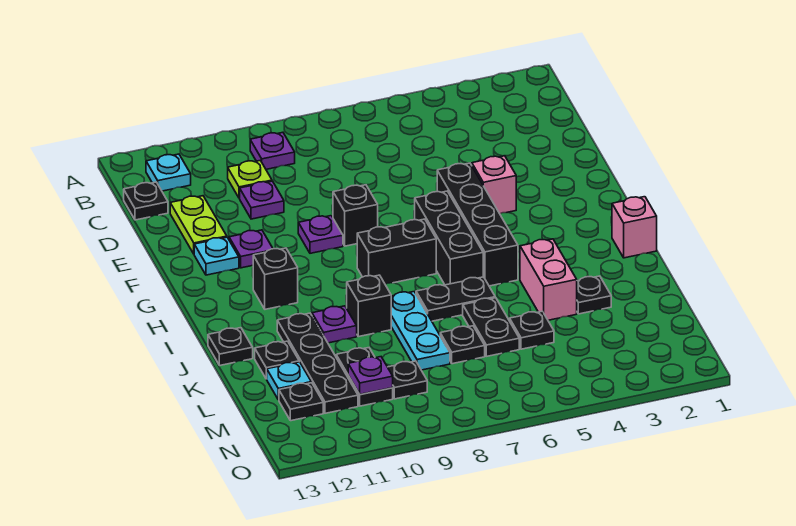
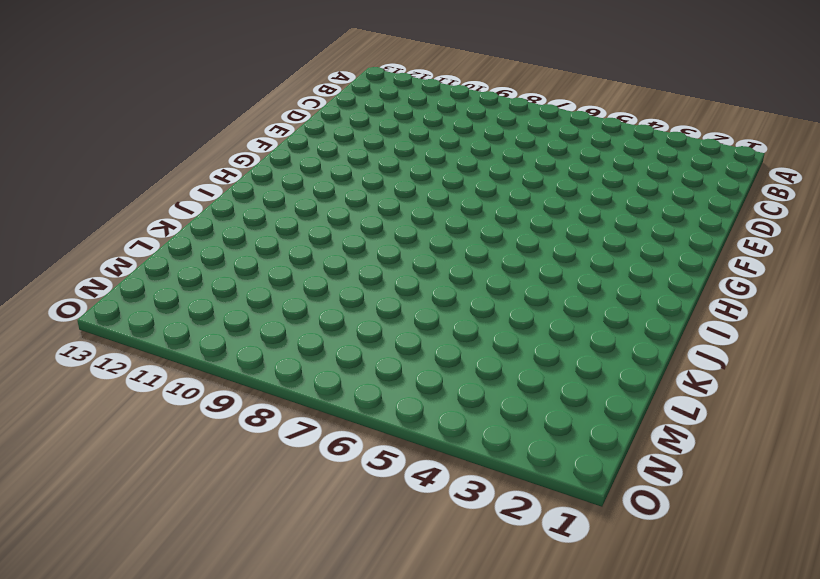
none -> purple 1x1 plate [250,132,295,169]
none -> cyan 1x1 plate [146,154,191,191]
none -> lime 1x1 plate [228,160,272,198]
none -> black 1x1 plate [124,182,168,220]

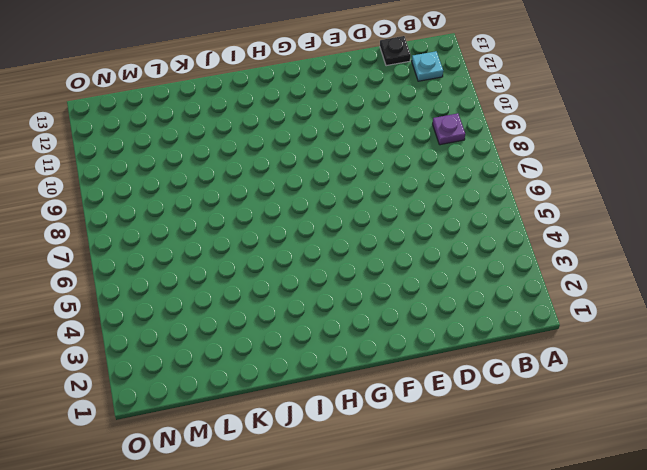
none -> lime 1x1 plate [228,160,272,198]
none -> purple 1x1 plate [240,181,284,219]
none -> lime 1x2 plate [170,196,227,254]
none -> pink 1x1 brick [472,156,516,214]

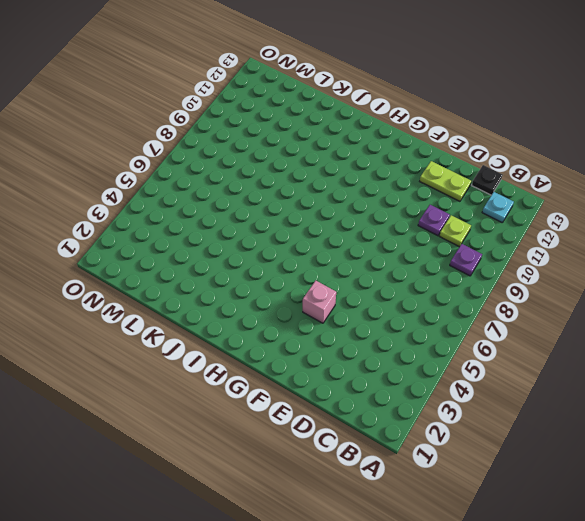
none -> black 1x4 brick [437,163,518,286]
none -> black 1x1 brick [333,185,378,246]
none -> purple 1x1 plate [298,216,343,253]
none -> purple 1x1 plate [229,230,273,268]

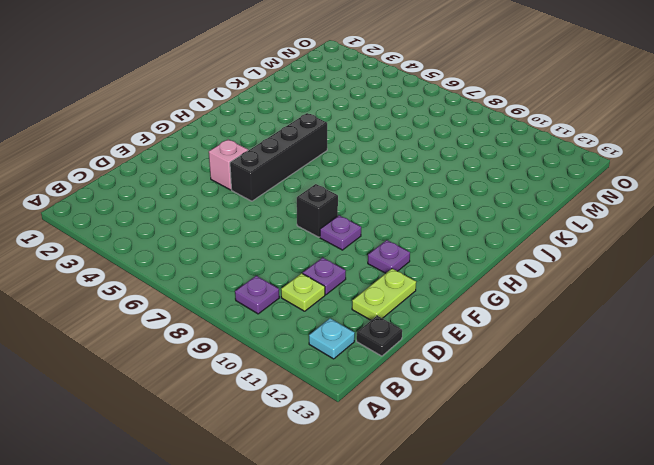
none -> cyan 1x1 plate [194,237,239,275]
none -> black 1x3 brick [415,191,483,285]
none -> black 1x2 brick [357,219,436,284]
none -> black 1x1 brick [253,248,298,309]

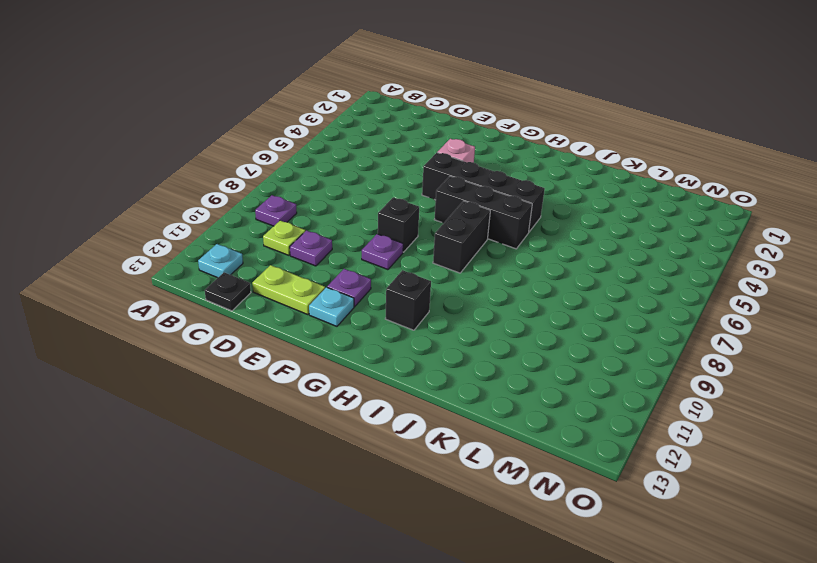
none -> pink 1x1 brick [612,197,657,258]
none -> pink 1x2 brick [520,239,577,320]
none -> black 1x2 plate [416,277,495,321]
none -> cyan 1x3 plate [391,292,450,370]

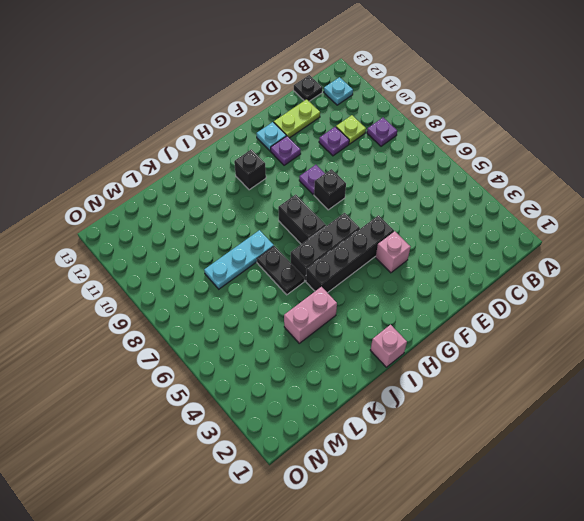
none -> black 1x1 brick [347,275,391,337]
none -> purple 1x1 plate [312,306,357,343]
none -> black 1x4 plate [277,313,358,413]
none -> black 1x1 plate [208,328,253,365]

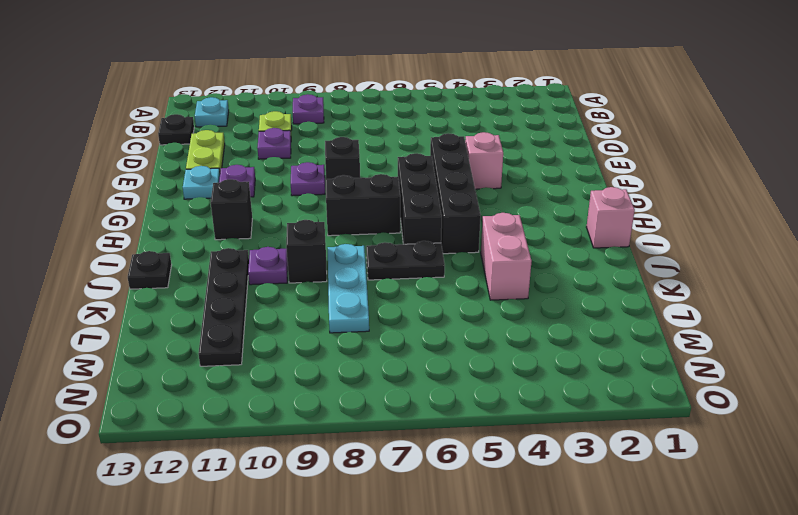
none -> black 1x1 plate [577,276,611,314]
none -> black 1x2 plate [463,298,519,356]
none -> black 1x1 plate [255,341,299,379]
none -> black 1x1 plate [510,311,554,349]

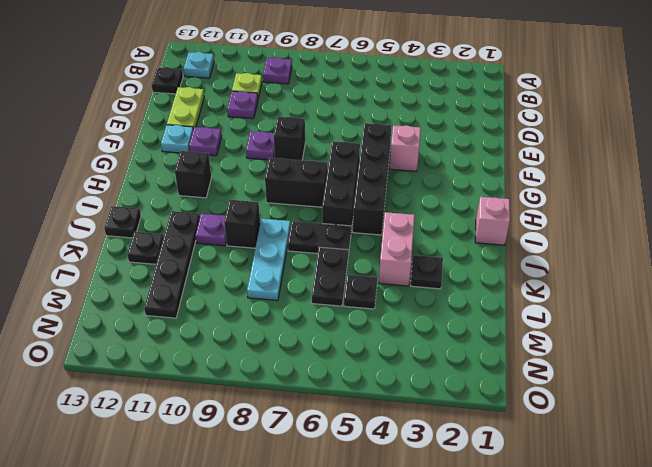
none -> black 1x1 plate [440,326,485,364]
none -> black 1x2 plate [336,348,393,406]
none -> cyan 1x1 plate [267,362,311,400]
none -> black 1x1 plate [388,361,427,399]

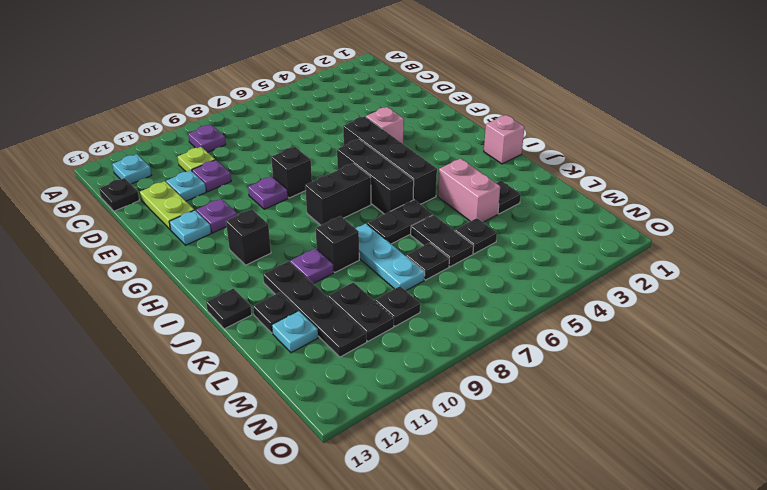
cyan 1x1 plate [166,170,206,201] -> none
none -> black 1x1 plate [279,383,323,421]
none -> purple 1x1 plate [348,357,393,394]

